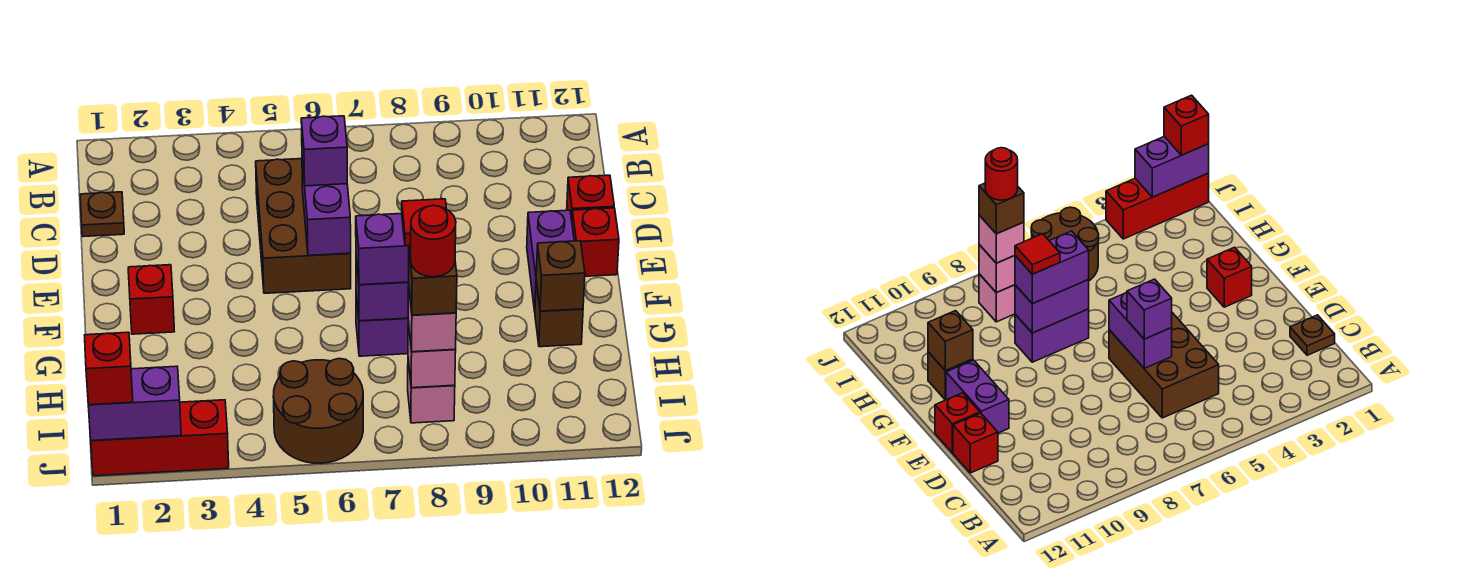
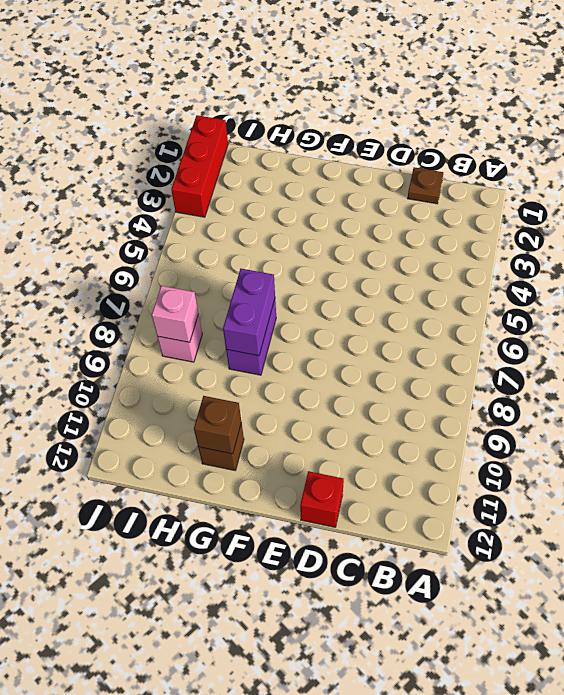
none -> brown 2x3 brick [256,159,351,293]
none -> purple 1x2 brick [527,210,574,311]
none -> red 1x1 brick [572,208,619,276]

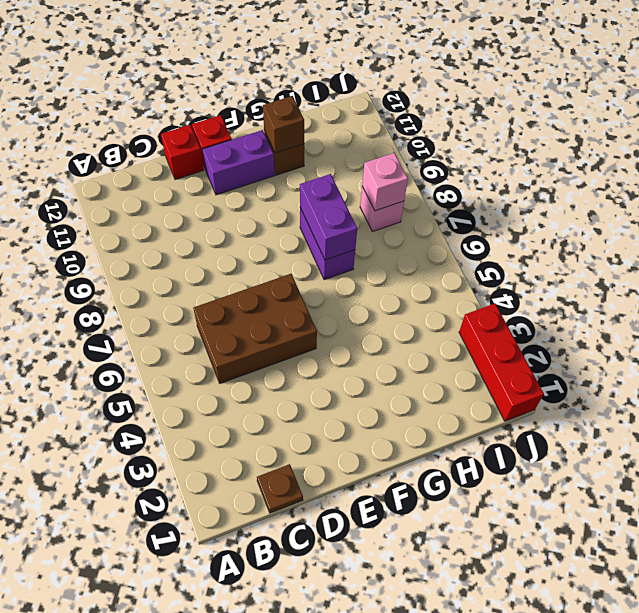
none -> red 1x1 brick [128,265,174,334]
none -> brown 2x2 round brick [273,359,363,463]
none -> purple 1x2 brick [302,161,351,255]

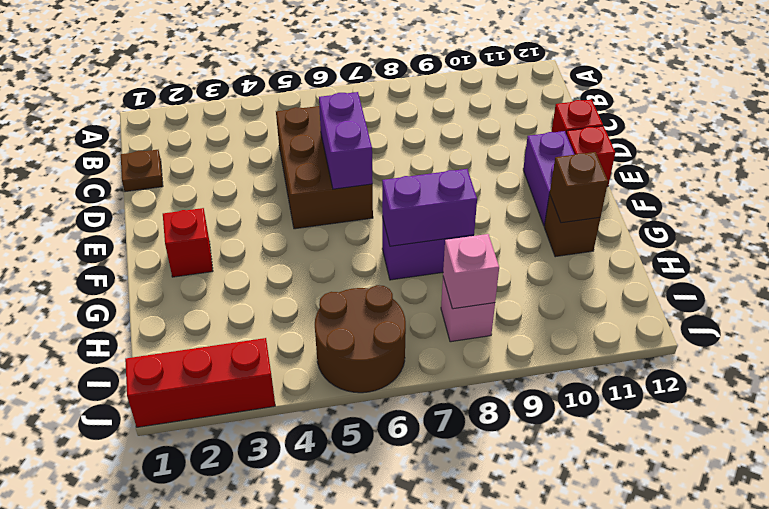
none -> purple 1x2 brick [88,366,181,441]
none -> purple 1x1 brick [301,116,347,186]
none -> purple 1x2 brick [356,214,409,285]

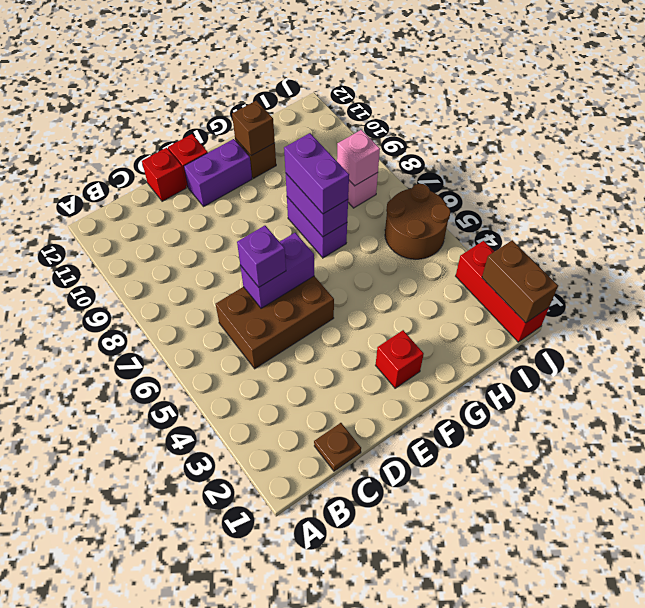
brown 1x2 brick [482,240,558,323] -> purple 1x2 brick [88,366,181,441]
none -> pink 1x1 brick [408,285,456,352]
none -> red 1x1 brick [85,332,133,405]
none -> red 1x1 tile [402,199,446,246]

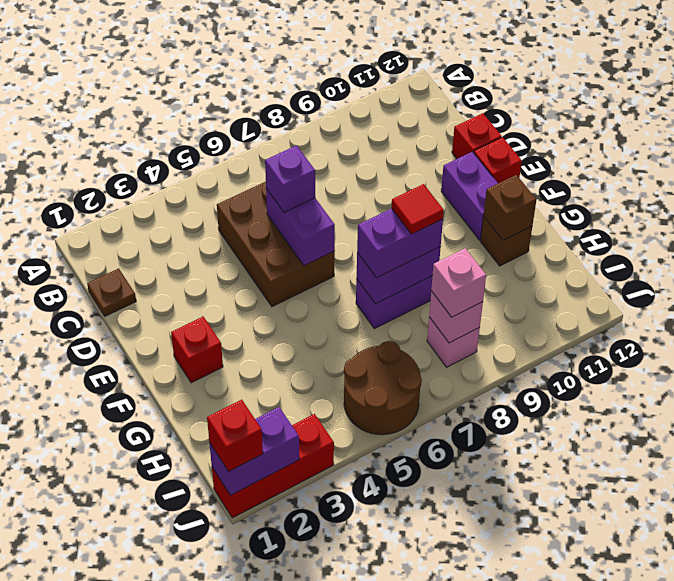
none -> brown 1x1 brick [409,245,457,315]
none -> red 1x1 round brick [411,205,456,277]

